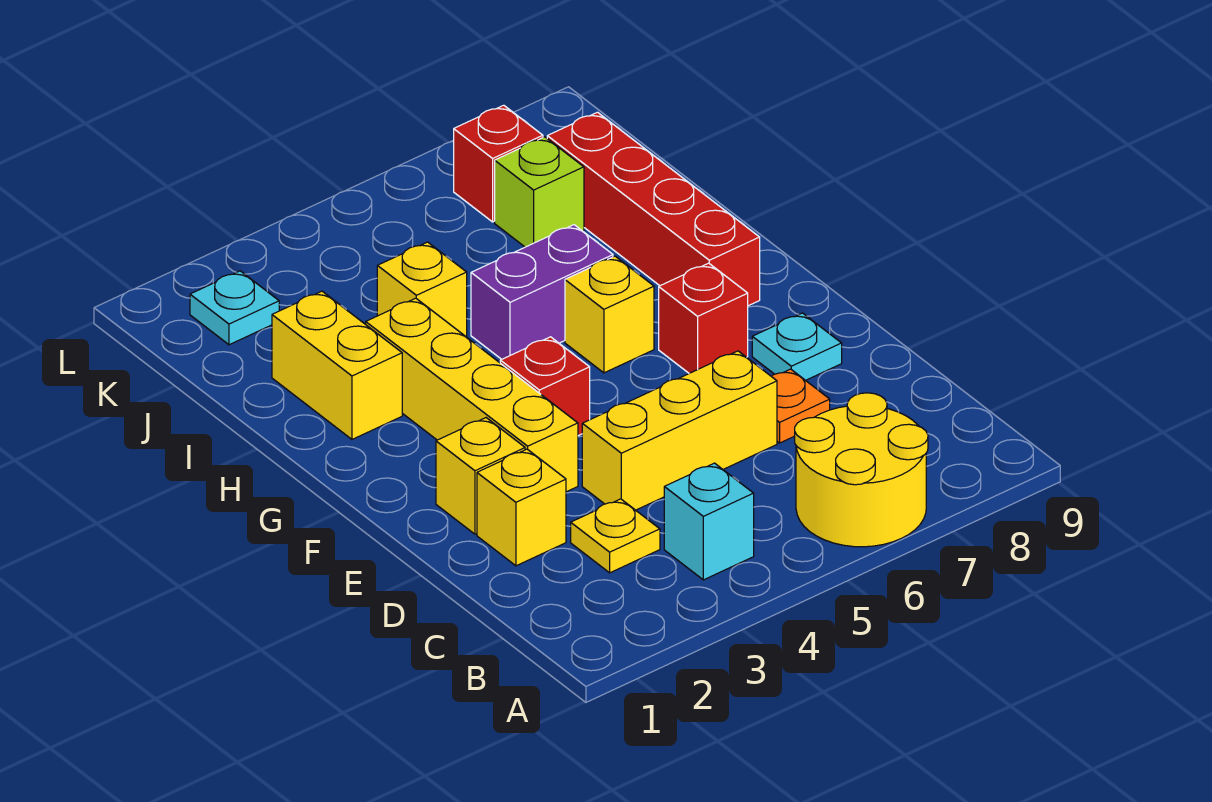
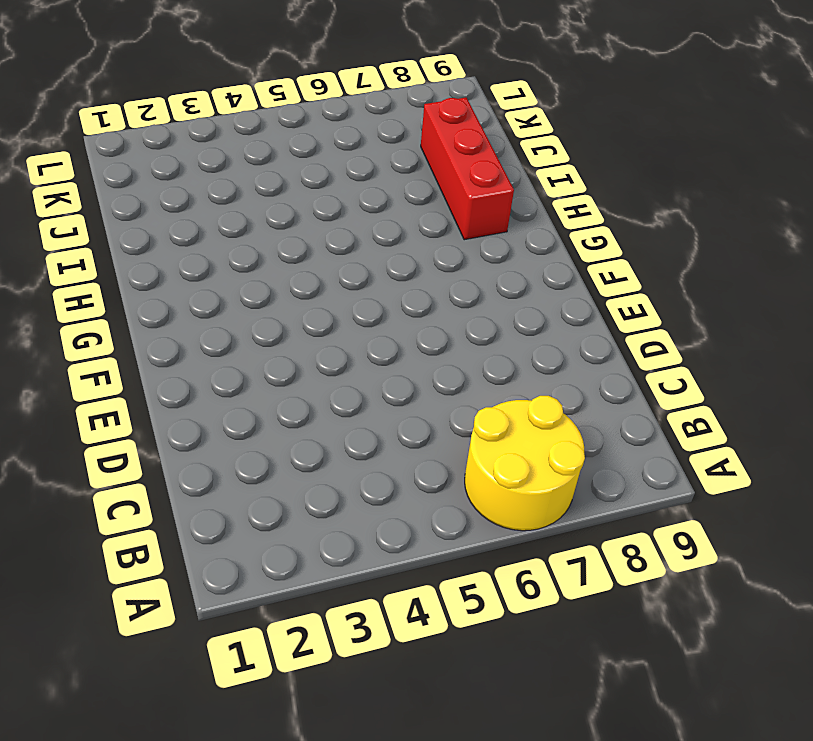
red 1x3 brick [421,98,514,240] -> red 1x4 brick [547,112,760,306]
none -> cyan 1x1 brick [664,463,754,580]
none -> yellow 1x1 plate [571,499,660,573]
none -> yellow 1x1 brick [477,449,566,566]

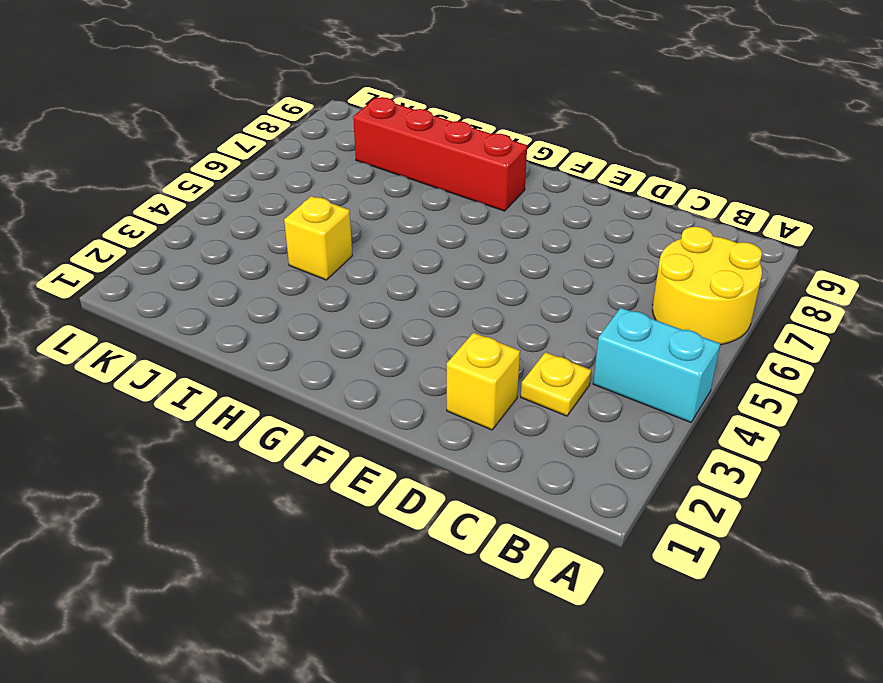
cyan 1x2 brick [593,308,720,422] -> cyan 1x1 brick [664,463,754,580]
none -> yellow 1x3 brick [582,351,777,510]
none -> orange 1x1 plate [771,369,830,443]
none -> yellow 1x1 brick [436,418,525,534]

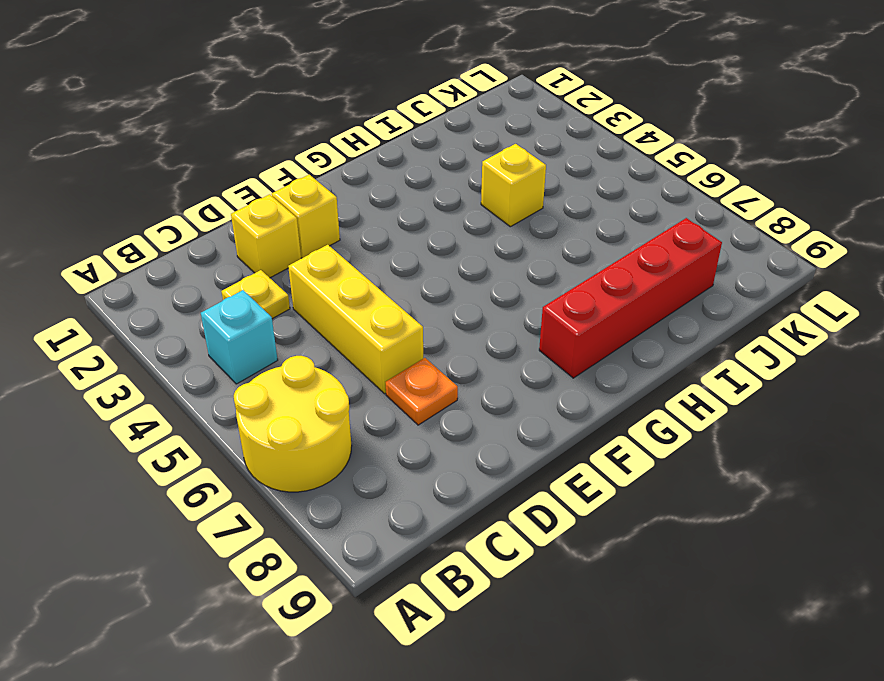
none -> yellow 1x4 brick [366,298,578,492]
none -> cyan 1x1 plate [752,313,842,380]
none -> red 1x1 brick [500,337,590,436]

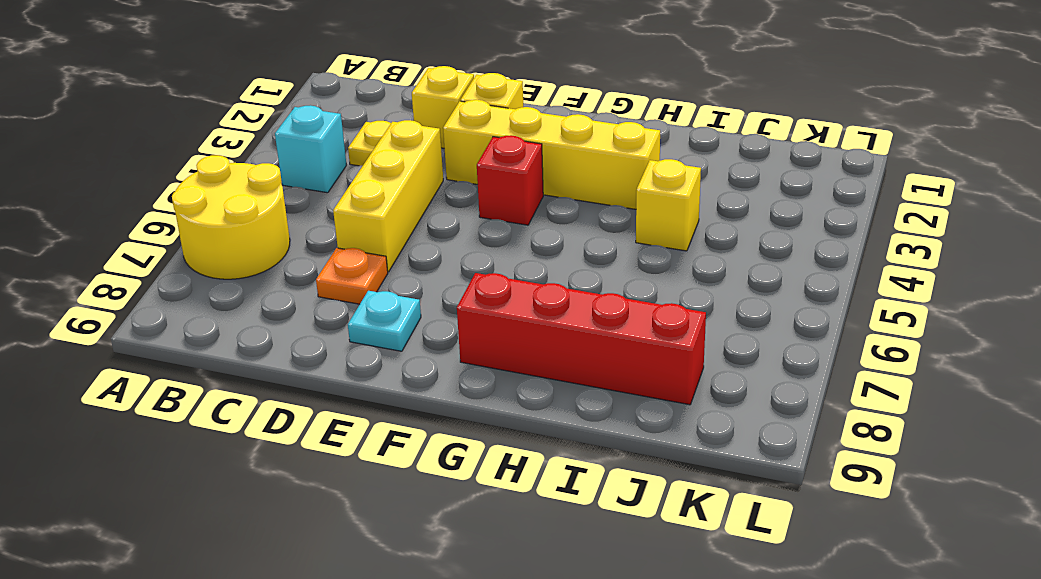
none -> red 1x1 brick [659,263,748,373]
none -> yellow 1x1 brick [565,256,654,373]
none -> yellow 1x2 brick [272,291,402,439]

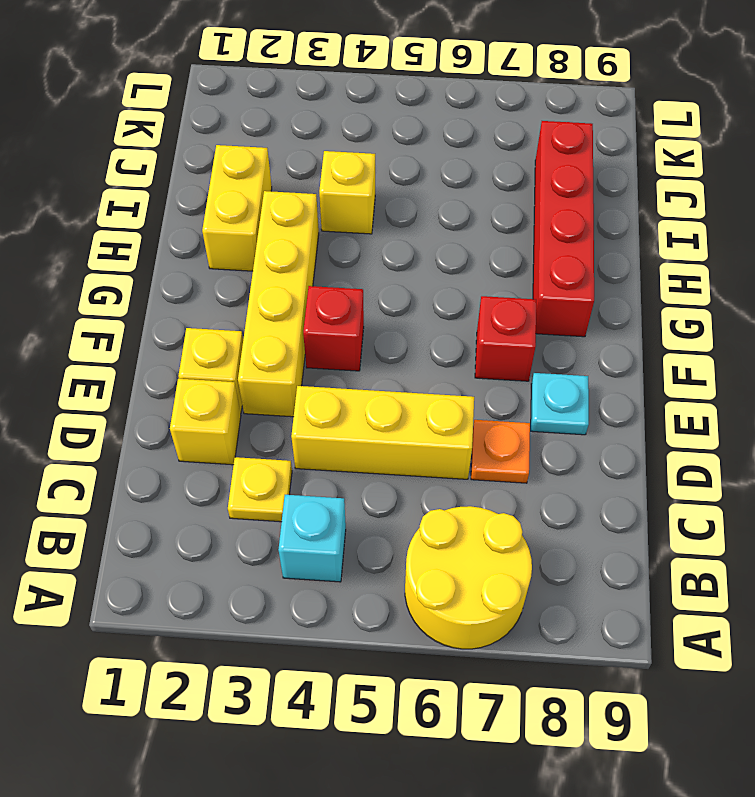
none -> yellow 1x1 brick [565,256,654,373]
none -> purple 1x2 brick [471,225,613,359]
none -> lime 1x1 brick [495,137,584,247]

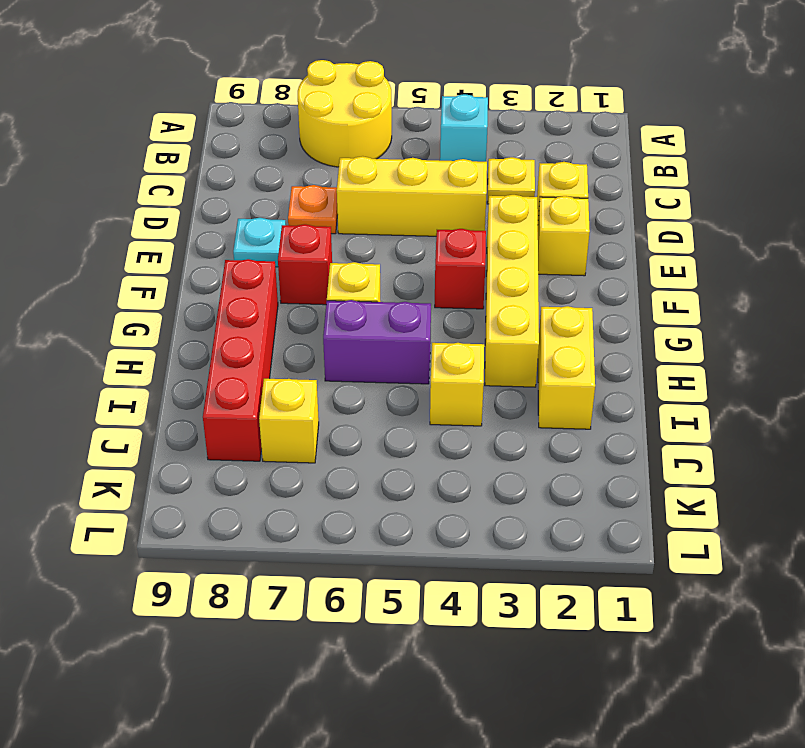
yellow 1x1 brick [259,379,319,463] -> lime 1x1 brick [495,137,584,247]
none -> cyan 1x1 plate [190,271,279,345]
none -> red 1x1 brick [454,105,543,222]

